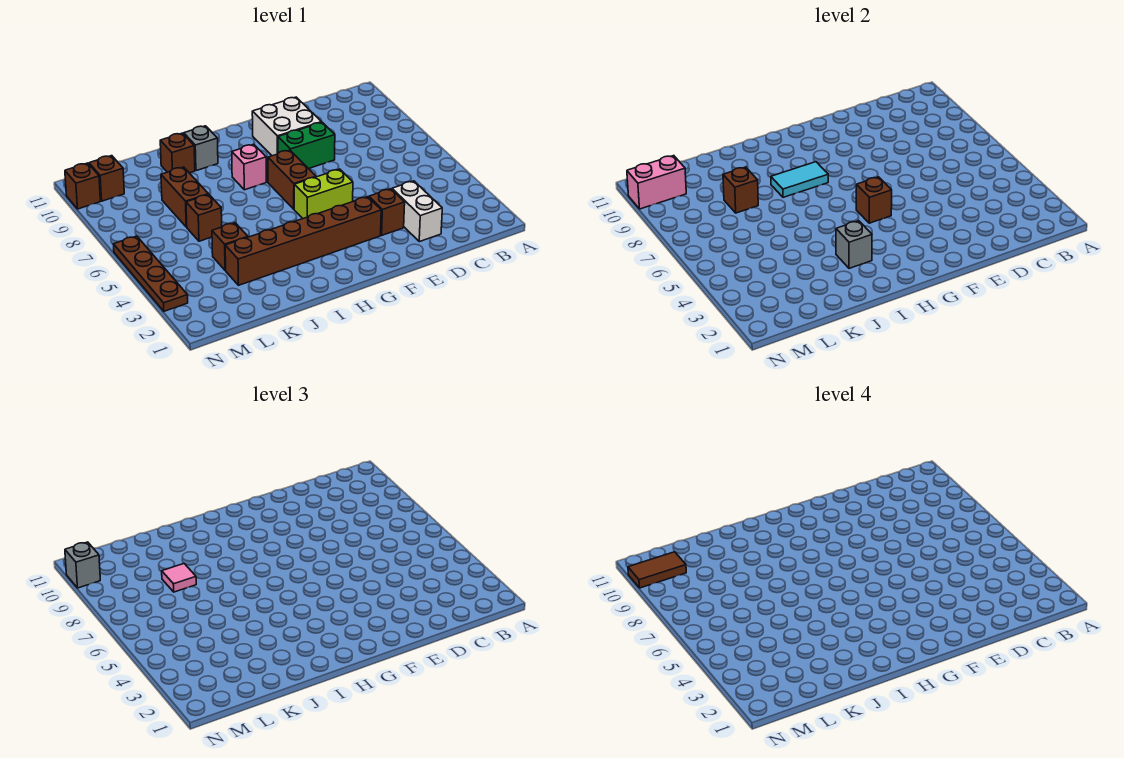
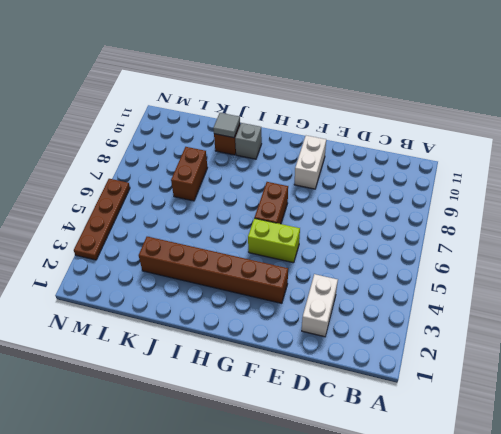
white 1x2 brick [294,136,326,189] -> white 2x2 brick [252,97,322,156]
grey 1x1 tile [213,113,240,138] -> none
none -> brown 1x1 brick [369,189,405,235]
none -> green 1x2 brick [278,122,335,169]
none -> pink 1x1 brick [232,144,266,190]

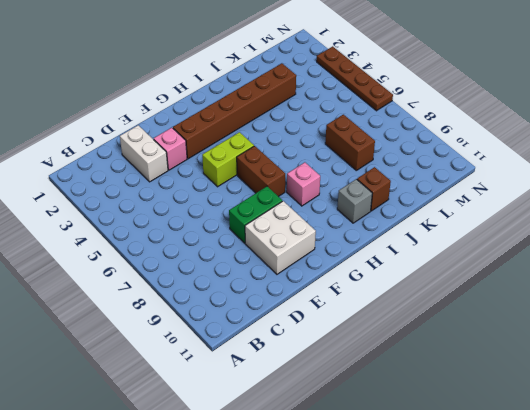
pink 1x1 brick [154,128,187,170] -> brown 1x1 brick [369,189,405,235]
none -> brown 1x1 brick [212,223,248,270]
none -> brown 1x1 brick [186,194,222,241]
none -> brown 1x1 brick [89,156,124,201]

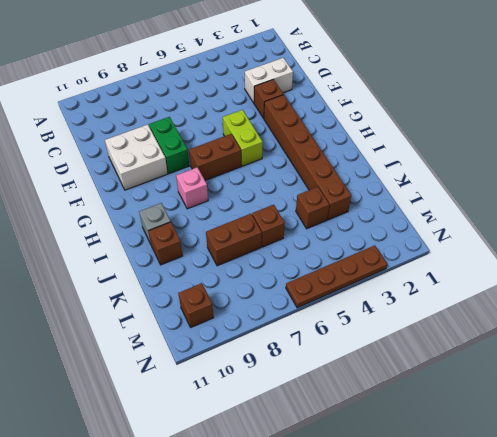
none -> brown 1x1 brick [65,163,100,209]
none -> brown 1x1 brick [856,177,892,223]
none -> cyan 1x2 tile [771,162,828,197]

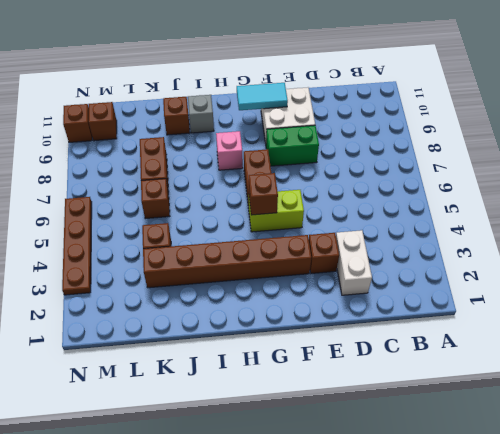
cyan 1x2 tile [237,83,288,110] -> cyan 1x2 tile moved to [771,162,828,197]
none -> grey 1x1 brick [836,221,872,268]
none -> brown 1x1 brick [723,167,758,213]
none -> pink 1x2 brick [627,156,686,209]

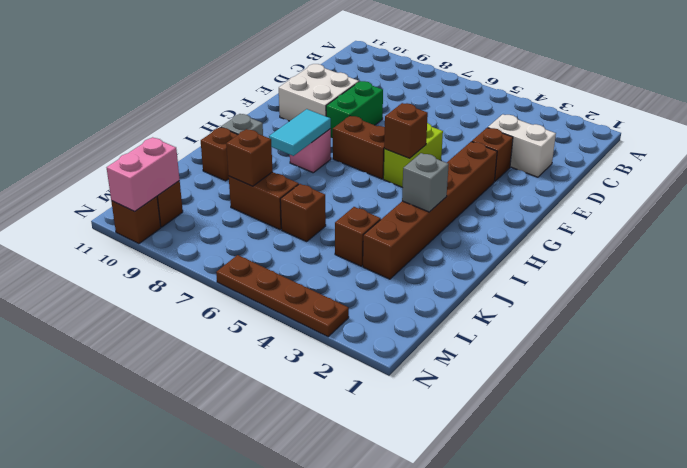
none -> pink 1x1 tile [162,564,196,592]
none -> grey 1x1 brick [65,542,100,588]
none -> brown 1x2 tile [628,552,686,588]

